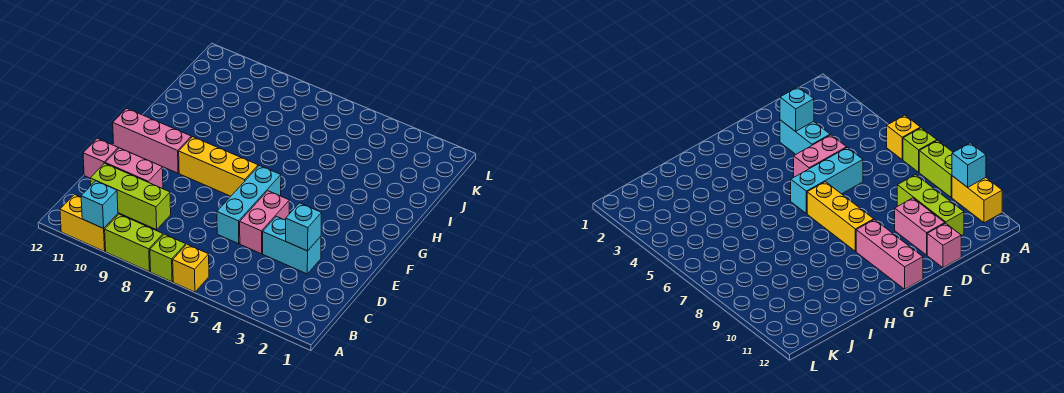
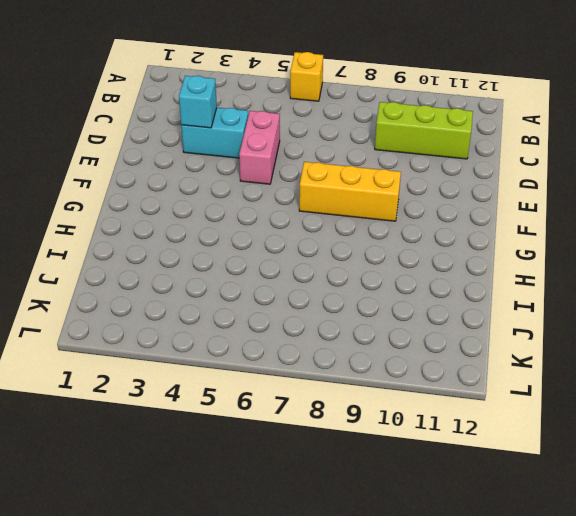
none -> lime 1x1 brick [150,234,186,282]
none -> lime 1x2 brick [105,214,163,272]
none -> yellow 1x2 brick [60,194,118,251]

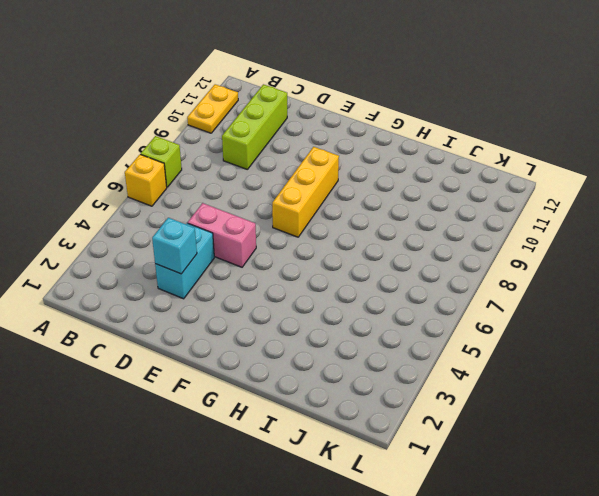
yellow 1x2 plate [187,84,238,133] -> yellow 1x2 brick [60,194,118,251]
none -> lime 1x2 brick [105,214,163,272]
none -> cyan 1x3 brick [217,166,281,244]
none -> pink 1x2 brick [105,148,163,189]

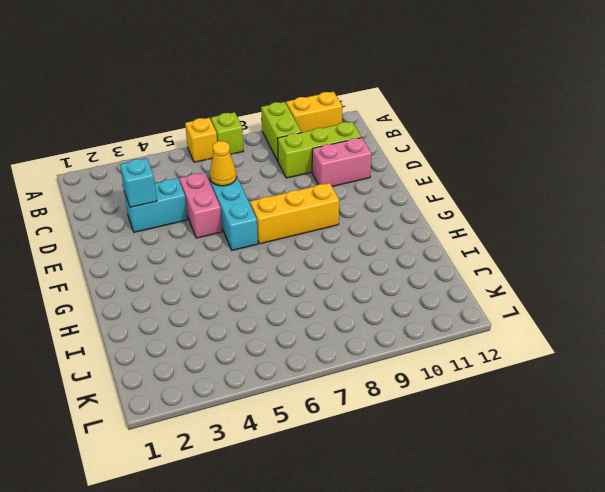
lime 1x2 brick [261,102,302,161] -> lime 1x2 brick turned to [105,214,163,272]
yellow 1x1 cone [209,141,237,186] -> none
none -> pink 1x1 brick [83,138,118,178]
none -> pink 1x3 brick [113,108,191,173]
none -> cyan 1x1 brick [81,181,118,228]

